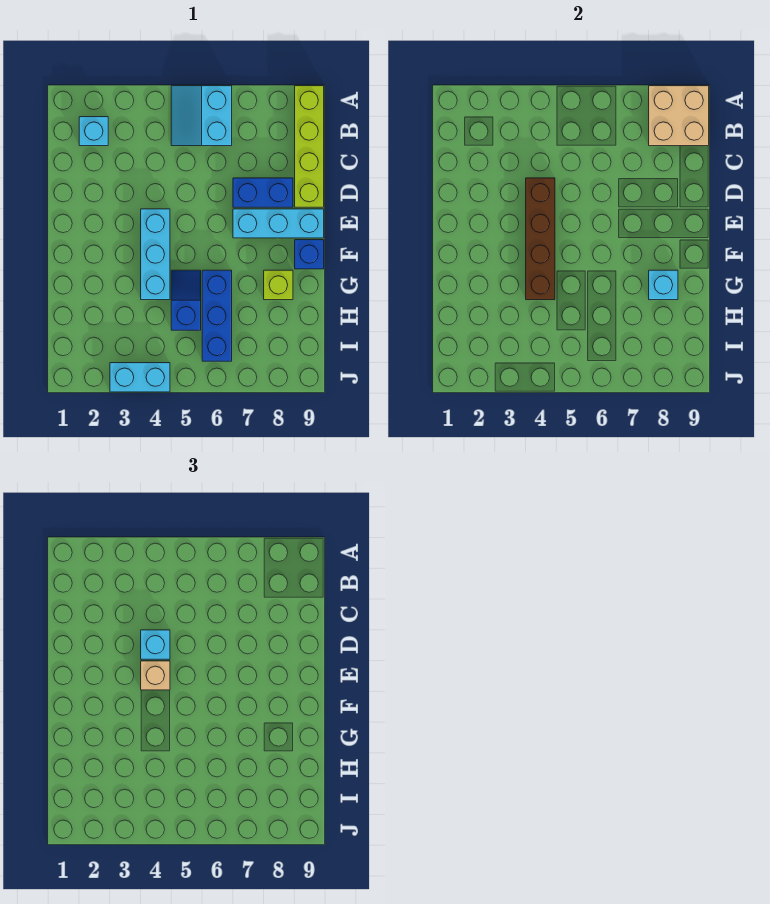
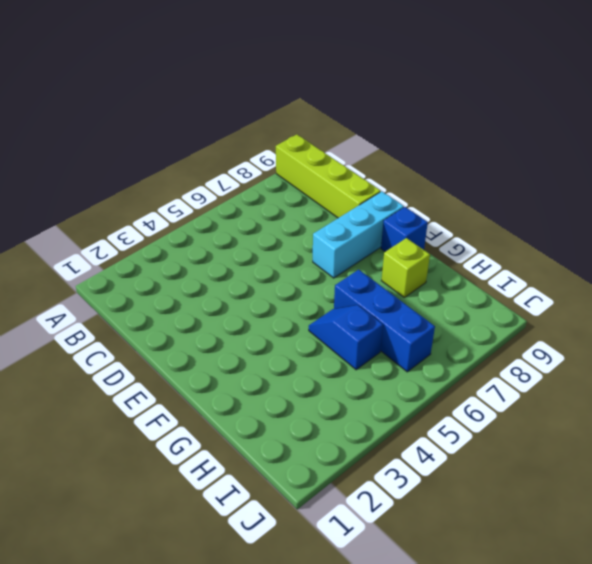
none -> cyan 2x2 slope [171,86,232,146]
none -> cyan 1x1 brick [79,117,108,146]
none -> blue 1x2 brick [233,178,293,207]

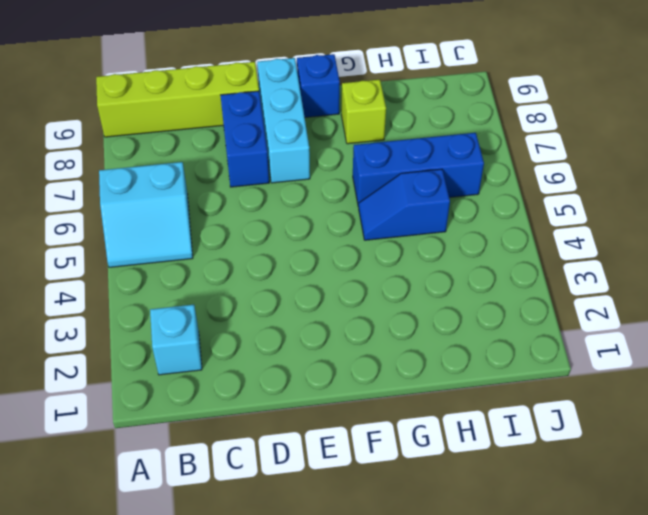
none -> cyan 1x3 brick [141,209,170,300]
none -> cyan 1x2 brick [110,363,170,392]
none -> tan 2x2 brick [649,86,709,146]

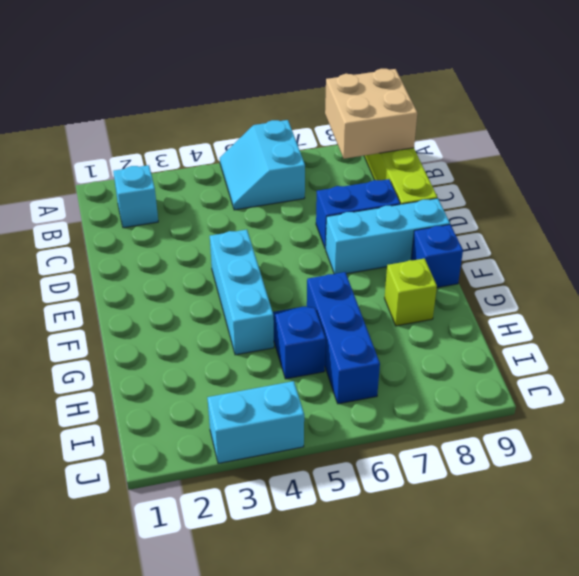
none -> brown 1x4 brick [526,178,555,300]
none -> cyan 1x1 brick [649,270,678,300]
none -> cyan 1x1 brick [141,630,170,659]

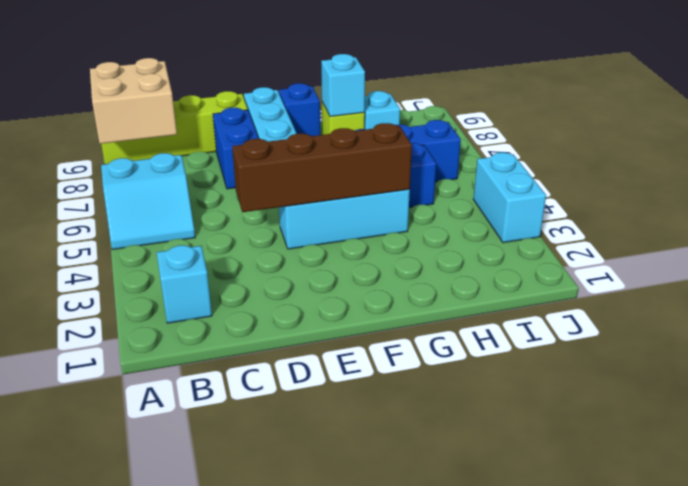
cyan 1x1 brick [364,91,400,129] -> cyan 1x1 brick moved to [141,630,170,659]
none -> tan 1x1 brick [141,661,170,690]

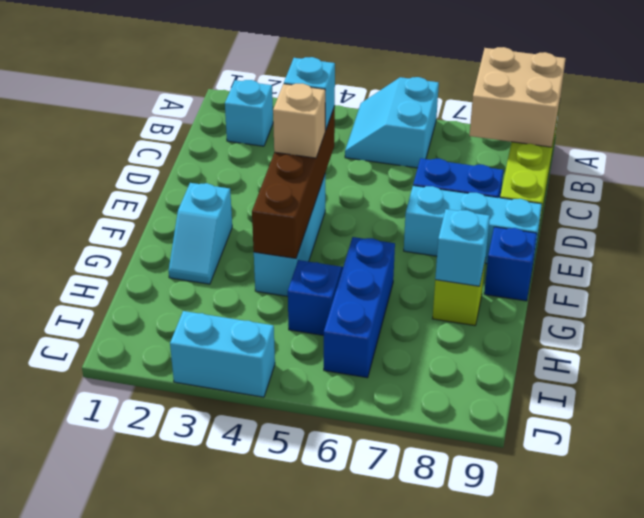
cyan 1x2 slope [169,183,232,284] -> none

